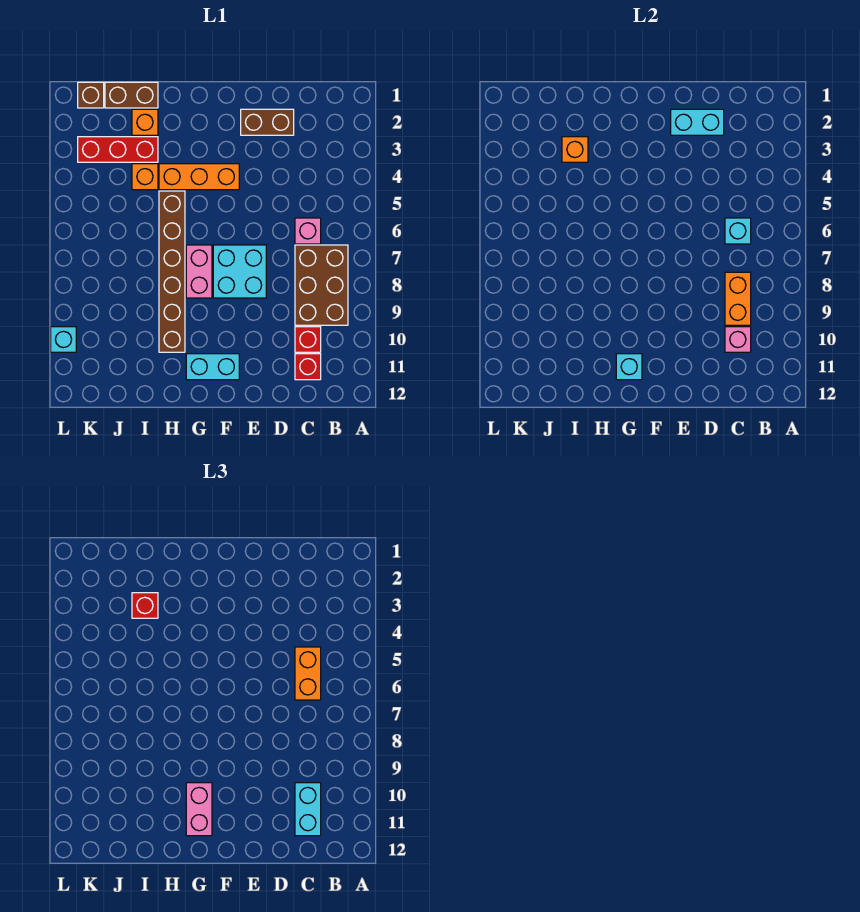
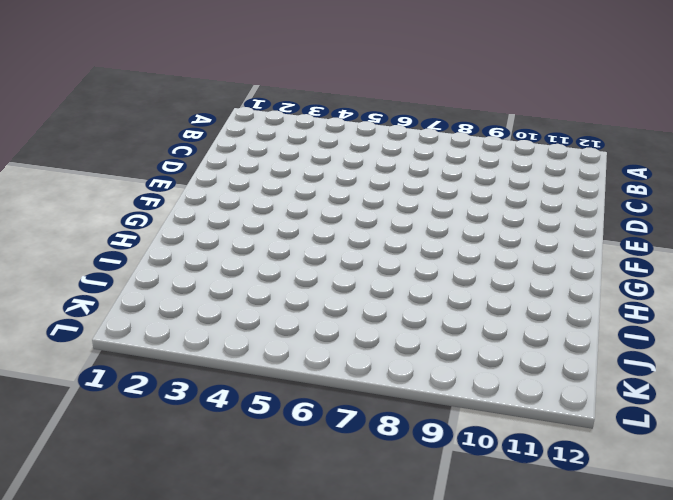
none -> brown 2x3 brick [295,245,348,325]
none -> pink 1x1 brick [295,218,321,244]
none -> red 1x1 brick [295,327,321,352]

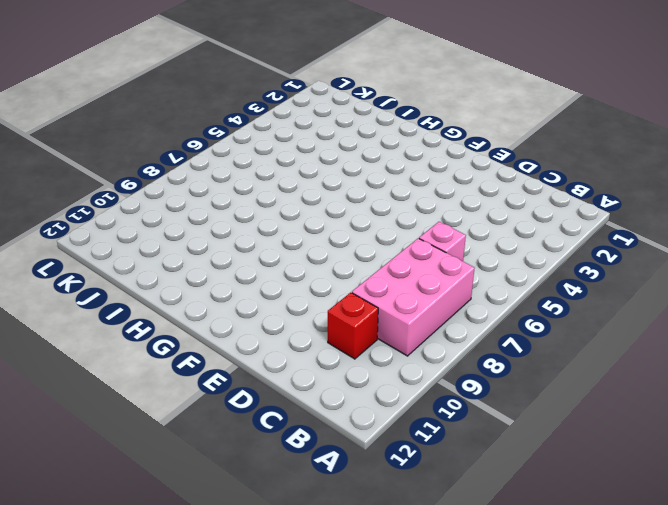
pink 2x3 brick [352,238,475,356] -> brown 2x3 brick [295,245,348,325]
none -> red 1x1 brick [295,354,321,380]
none -> brown 1x2 brick [241,109,294,135]
none -> cyan 2x2 brick [213,245,266,298]

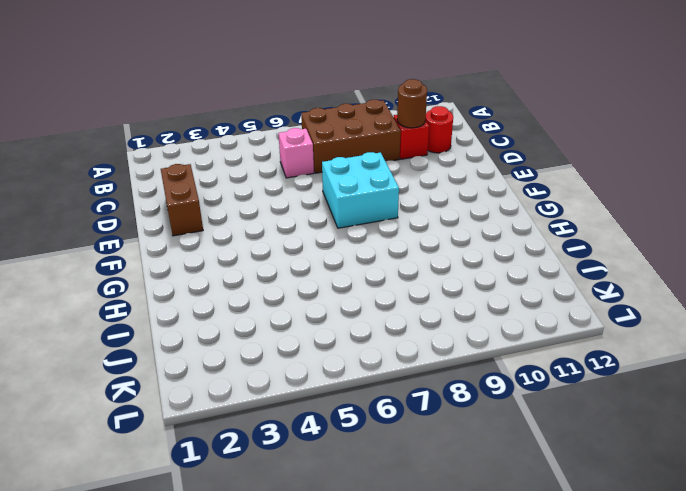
brown 1x1 round brick [397,79,427,128] -> pink 1x1 brick [725,327,751,352]
red 1x1 round brick [425,106,453,153] -> red 1x1 brick [295,354,321,380]
none -> orange 1x3 brick [159,164,239,190]
none -> cyan 1x2 brick [186,354,239,380]
none -> pink 1x2 brick [186,245,212,298]

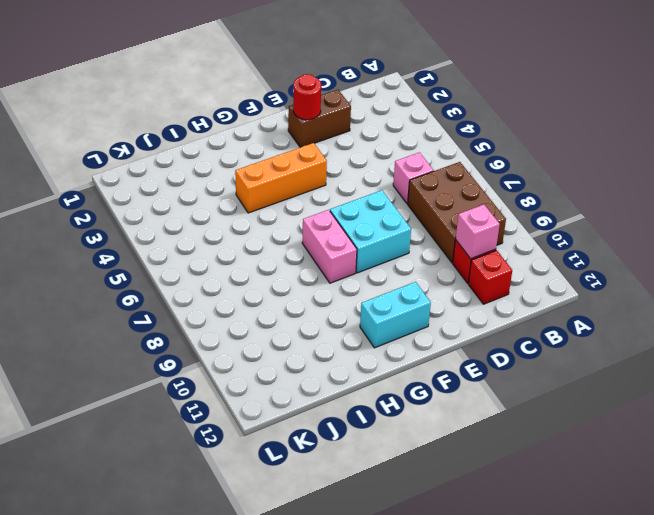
red 1x1 round brick [293,74,321,120] -> cyan 1x2 brick [671,109,724,135]
none -> brown 1x6 brick [159,191,185,352]
none -> brown 1x2 brick [105,82,158,108]
none -> orange 1x1 brick [132,109,158,135]

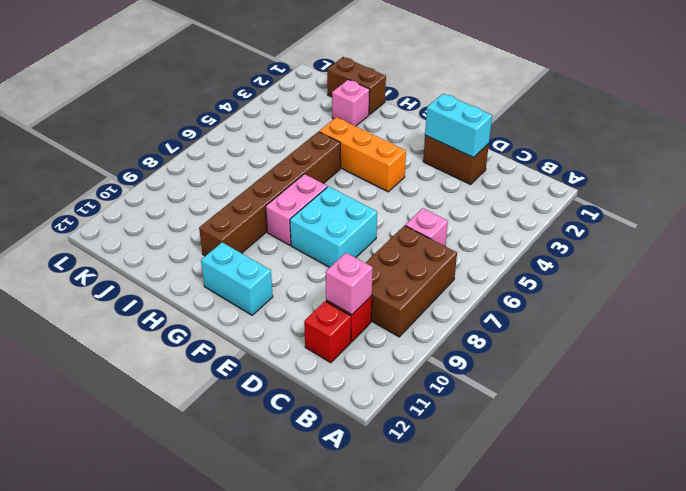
pink 1x1 brick [332,79,370,126] -> orange 1x1 brick [132,109,158,135]
none -> red 1x3 brick [78,137,158,162]
none -> orange 1x1 brick [132,164,158,190]
none -> brown 1x1 brick [78,82,104,108]

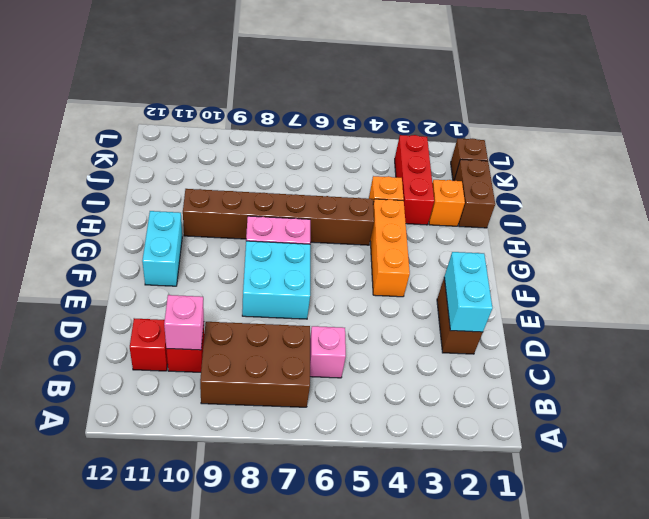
none -> cyan 1x1 brick [51,327,76,352]
none -> cyan 1x1 brick [725,218,751,244]
none -> orange 1x2 brick [725,272,751,325]

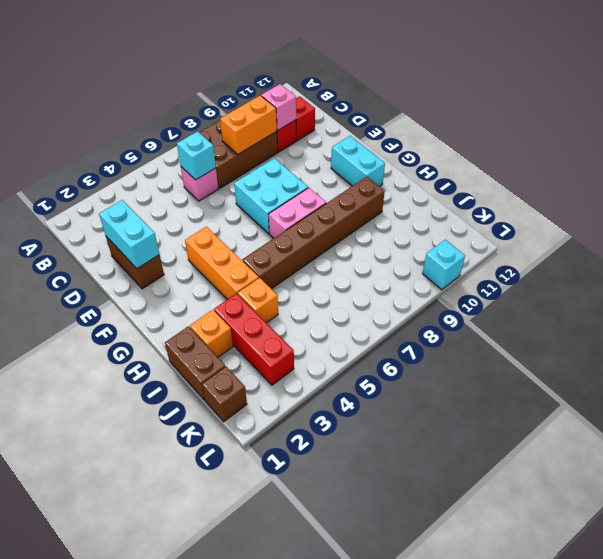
none -> cyan 1x1 brick [616,354,642,380]
none -> orange 1x1 brick [562,137,588,162]
none -> orange 1x2 brick [295,647,321,700]

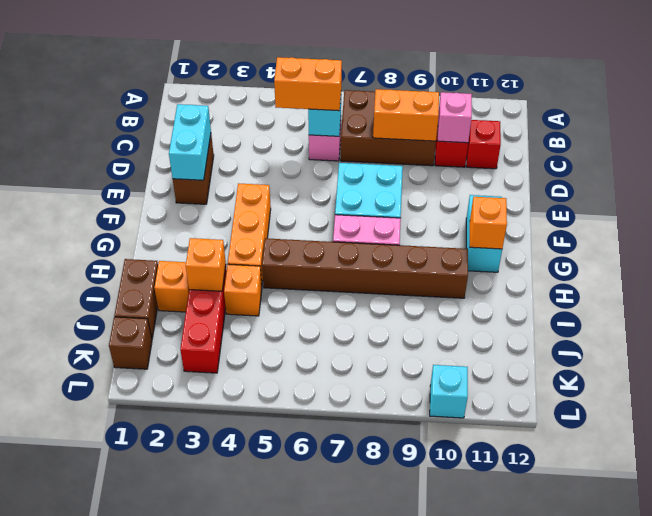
orange 1x1 brick [470,197,507,249] -> cyan 1x1 brick [616,354,642,380]
none -> cyan 1x2 brick [295,783,321,836]
none -> pink 1x2 brick [186,783,212,836]
none -> red 1x1 brick [132,593,158,618]

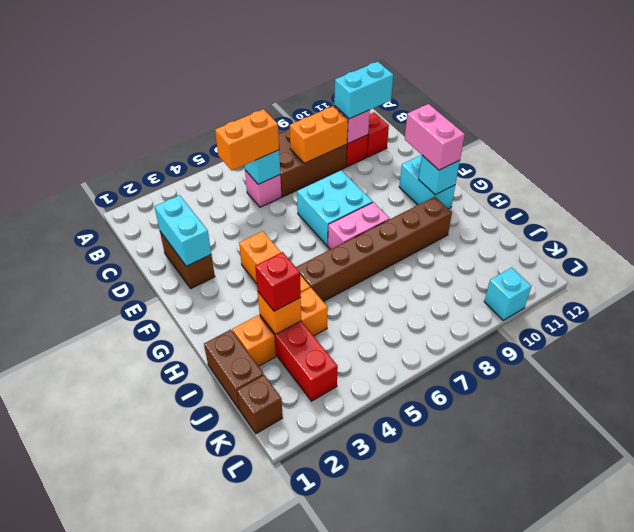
pink 1x2 brick [405,104,465,170] -> pink 1x2 brick turned to [186,783,212,836]

